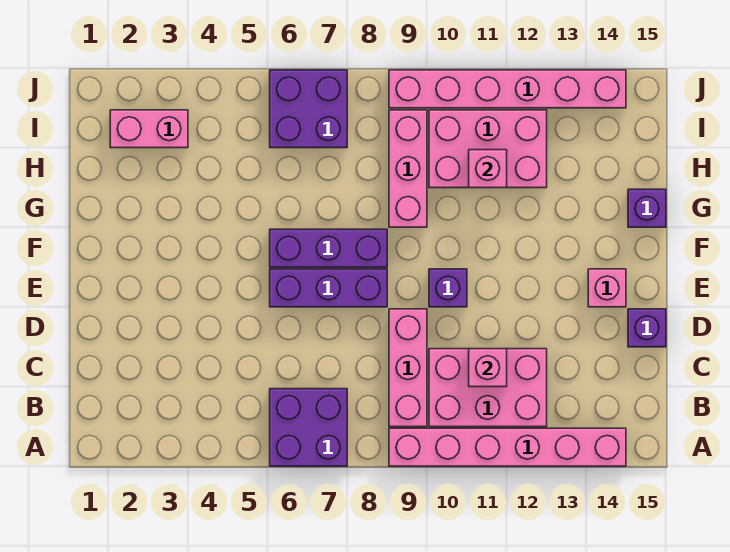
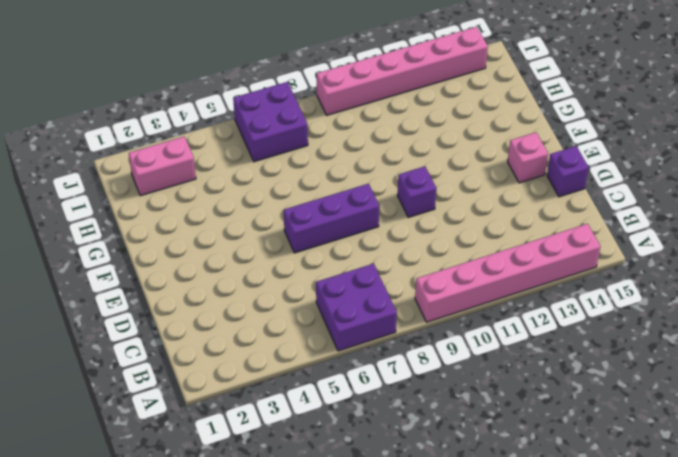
none -> pink 1x3 brick [389,309,427,427]
none -> pink 2x3 brick [429,349,547,427]
none -> purple 1x3 brick [270,229,387,267]

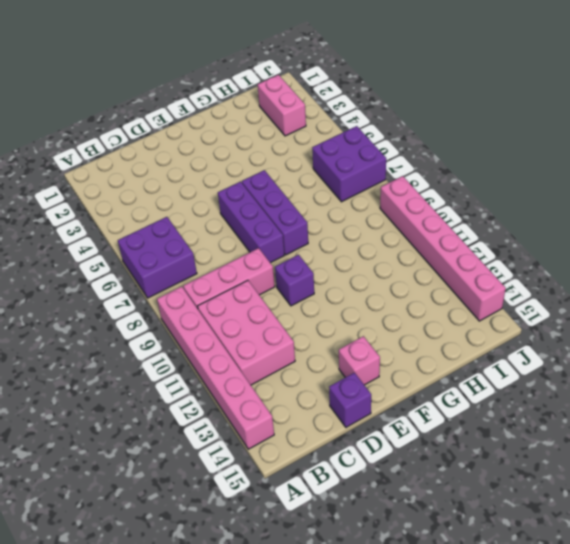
none -> pink 1x3 brick [389,110,427,227]
none -> purple 1x1 brick [628,189,666,227]
none -> pink 2x3 brick [429,110,547,188]

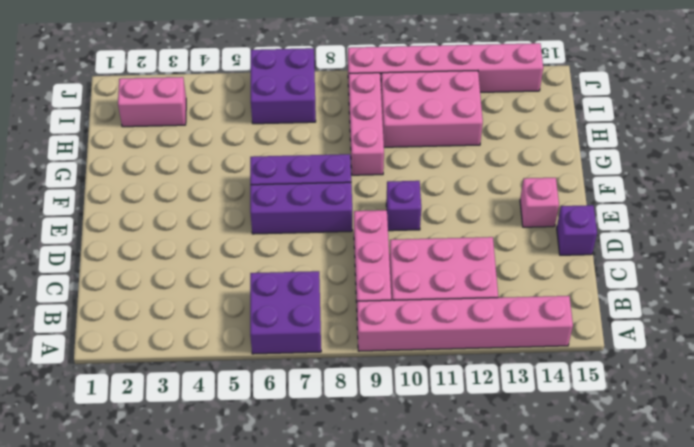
none -> purple 1x1 brick [628,189,666,227]
none -> pink 1x1 brick [469,349,507,387]
none -> pink 1x1 brick [469,150,507,188]

